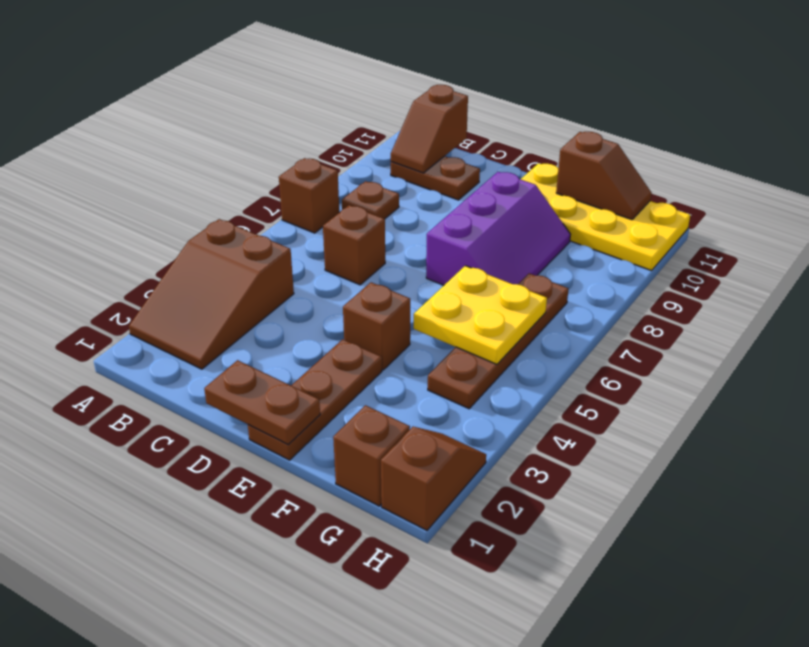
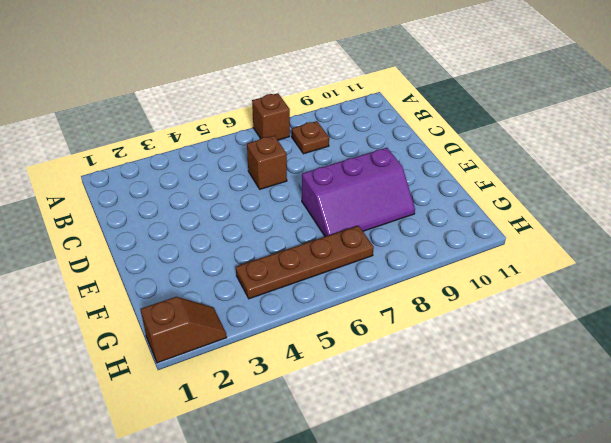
none -> brown 2x3 slope [129,219,294,369]
none -> brown 1x2 plate [391,156,480,200]
none -> brown 1x3 plate [248,339,382,460]

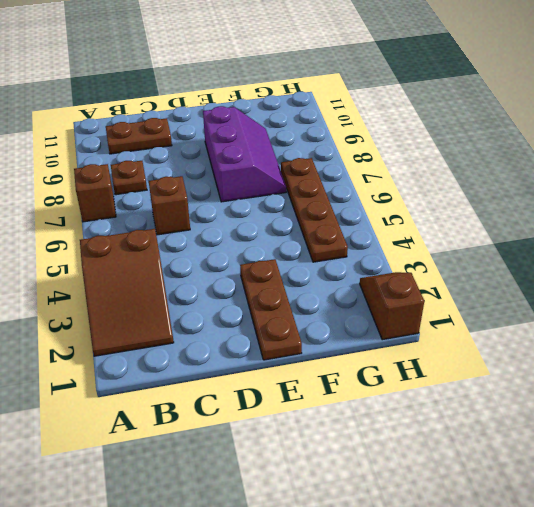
none -> brown 1x1 brick [343,282,410,370]
none -> yellow 2x4 plate [521,163,690,271]
none -> brown 1x1 brick [333,405,410,506]

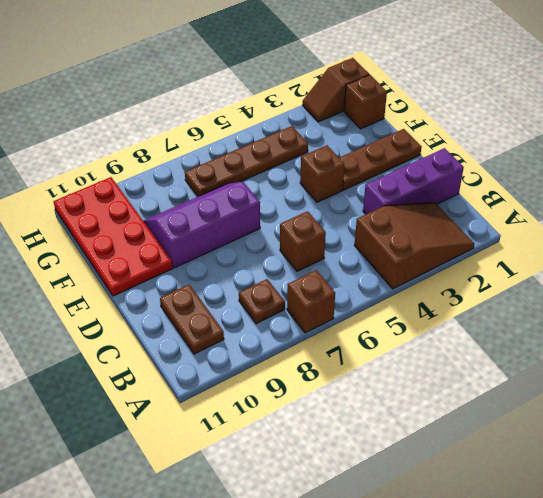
purple 1x3 brick [363,148,464,214] -> none
red 2x4 plate [54,177,173,296] -> yellow 2x4 plate [521,163,690,271]
none -> brown 1x2 slope [391,85,468,173]
none -> brown 1x2 plate [204,360,320,445]
none -> yellow 2x2 plate [414,266,547,364]

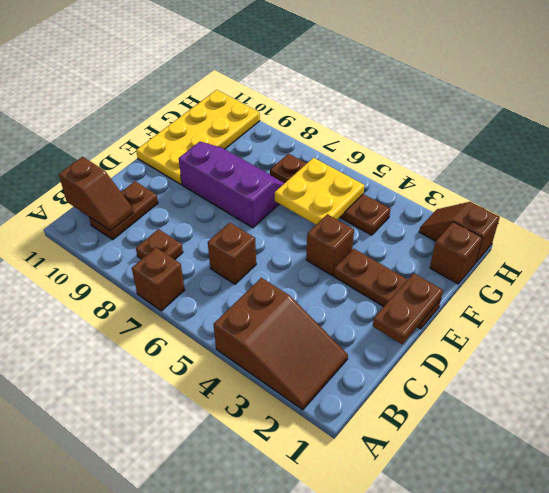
none -> brown 1x2 slope [556,132,652,220]

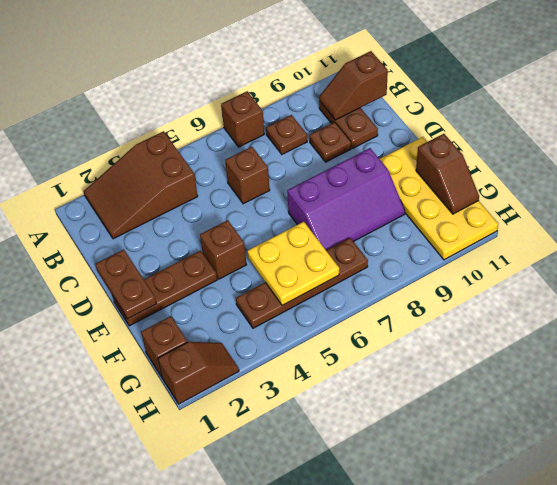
brown 1x1 plate [309,122,351,162] -> none

